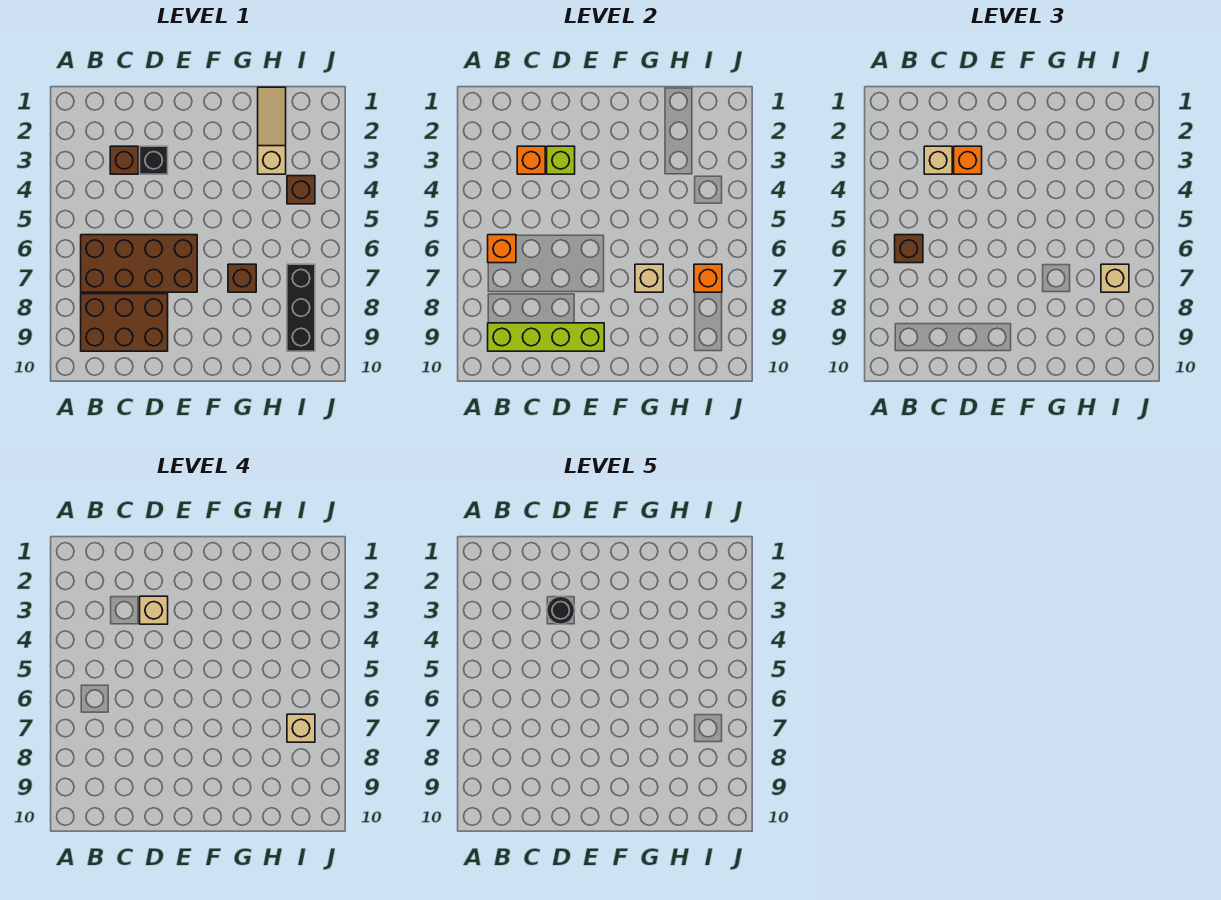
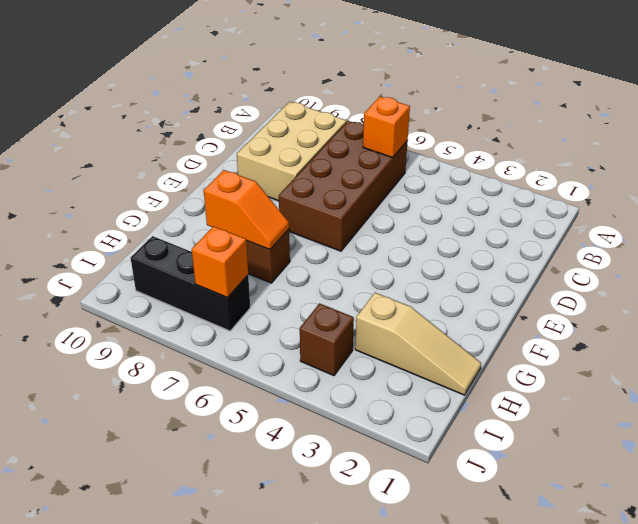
tan 2x3 brick [237,102,347,201] -> brown 2x3 brick [81,294,168,351]
orange 1x2 slope [204,170,289,250] -> tan 1x1 brick [635,264,663,292]
none -> brown 1x1 brick [110,146,138,174]
none -> black 1x1 brick [140,146,168,174]
none -> lime 1x4 brick [488,323,604,351]

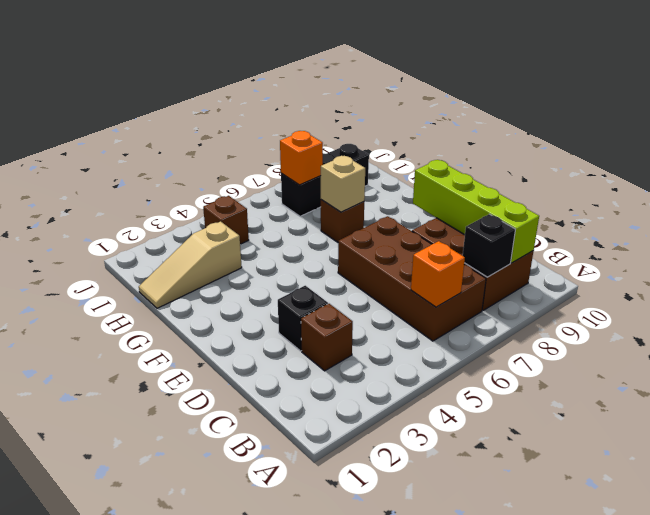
black 1x1 brick [463,214,515,277] -> none
none -> orange 1x1 brick [517,146,545,174]
none -> lime 1x1 brick [547,146,575,174]
none -> brown 1x1 brick [895,235,923,263]

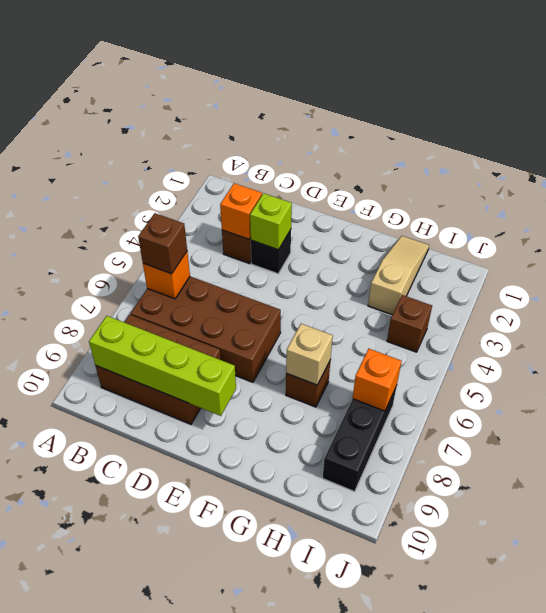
none -> tan 1x1 brick [924,146,952,174]
none -> orange 1x1 brick [954,146,982,174]
none -> tan 1x1 brick [1101,264,1129,292]

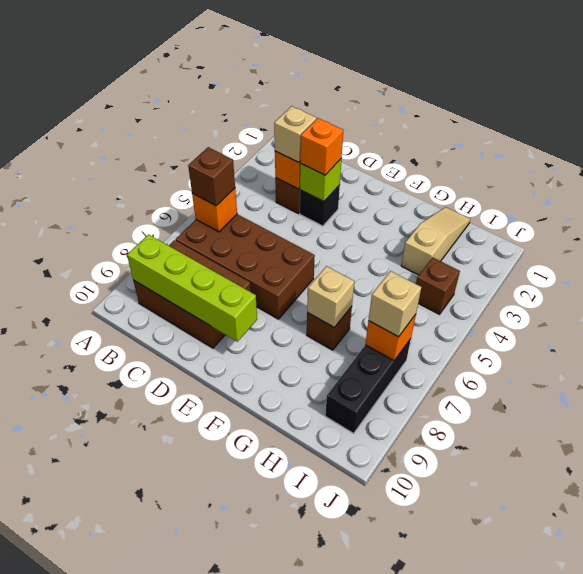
none -> tan 1x1 brick [140,596,168,624]
none -> tan 1x1 brick [287,714,315,742]
none -> black 1x1 round brick [547,596,575,624]

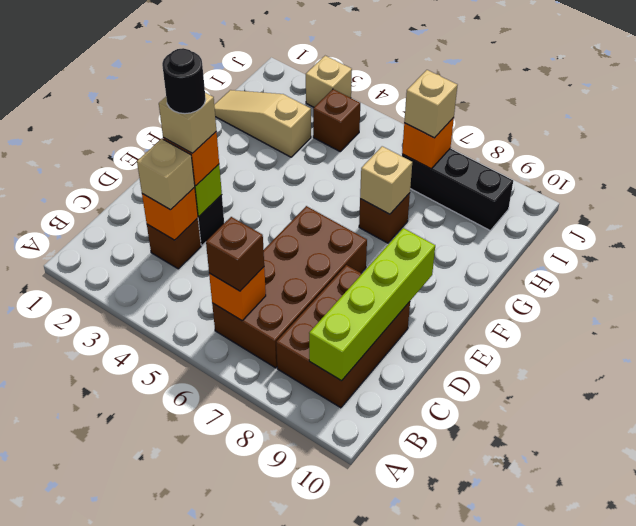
tan 1x1 brick [306,56,352,107] -> tan 1x1 brick moved to [287,714,315,742]

